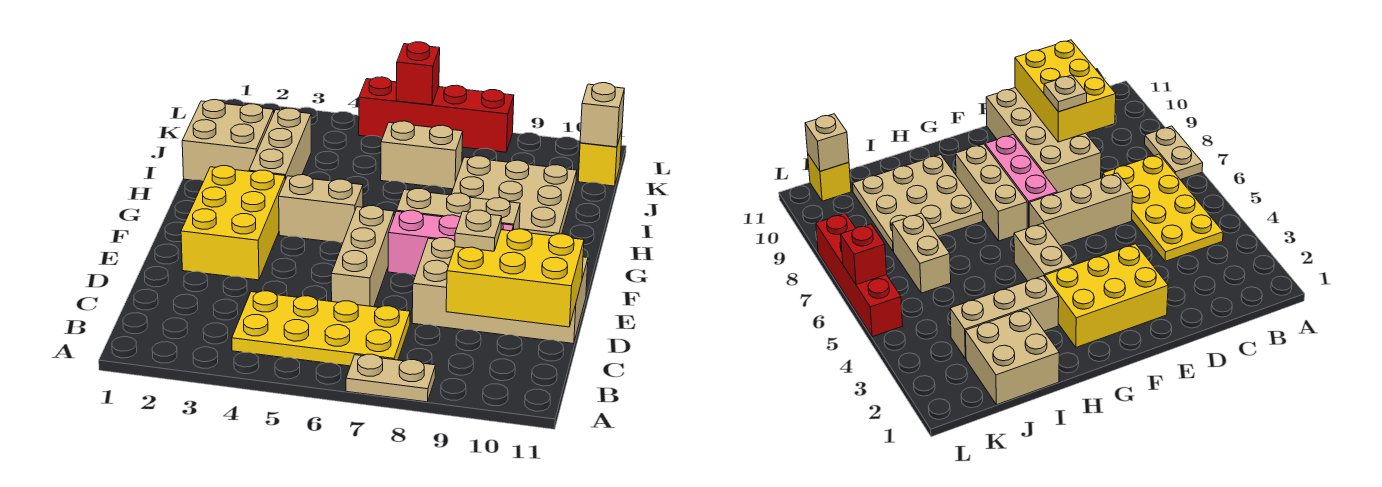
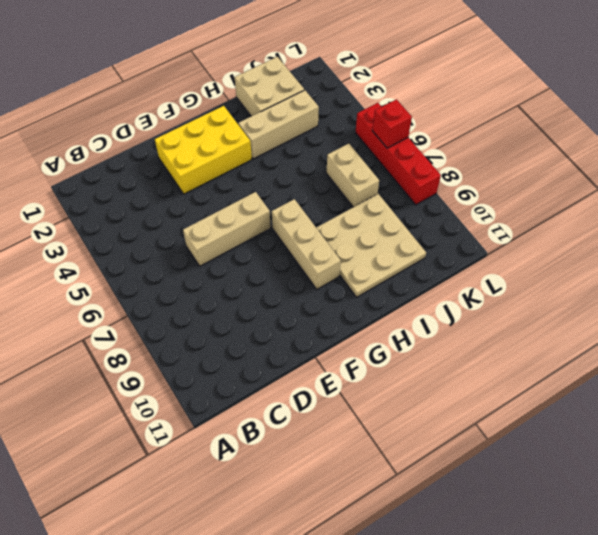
none -> tan 1x2 plate [346,354,435,402]
none -> yellow 2x4 plate [232,291,410,366]
none -> tan 2x4 brick [412,238,588,344]

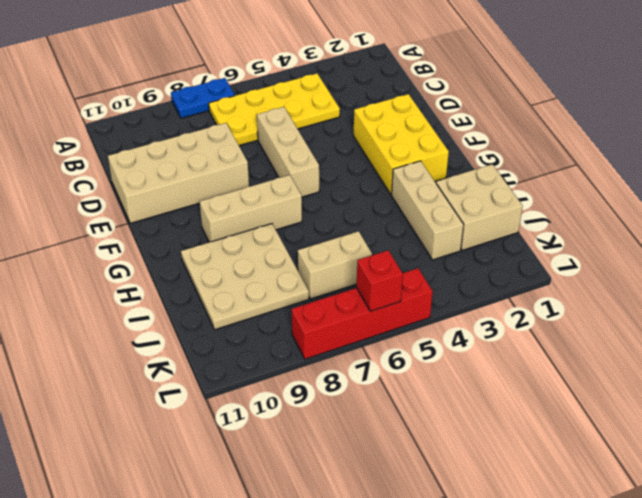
blue 1x2 plate [171,78,235,118] -> tan 1x2 plate [346,354,435,402]
none -> pink 1x3 brick [388,210,513,275]
none -> tan 1x2 brick [279,175,363,243]
none -> yellow 1x1 brick [578,130,622,186]

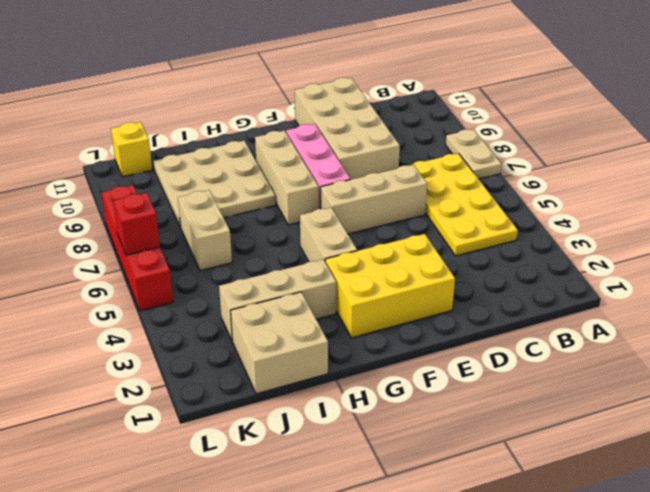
none -> yellow 2x3 brick [446,229,584,327]
none -> tan 1x1 brick [580,83,624,147]
none -> tan 1x1 plate [455,210,502,251]

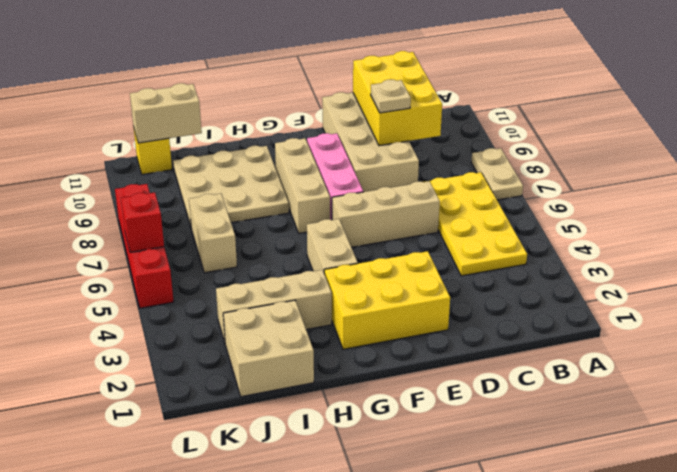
tan 1x2 brick [130,83,202,143] -> tan 1x1 brick [580,83,624,147]

